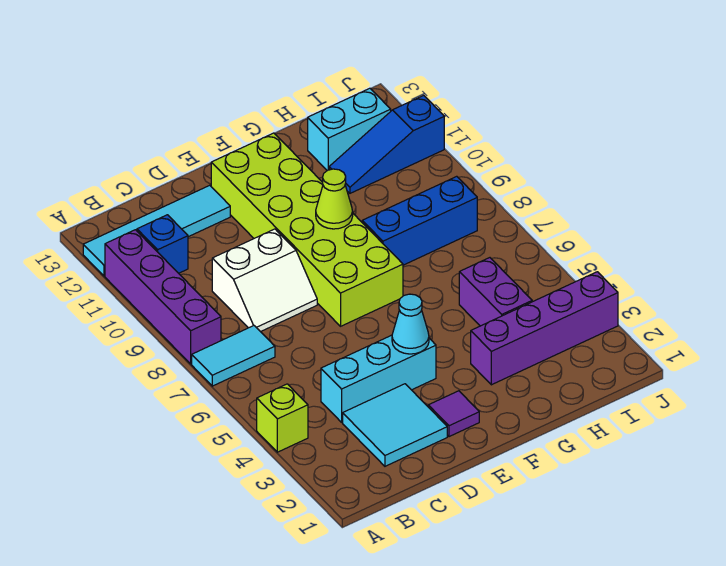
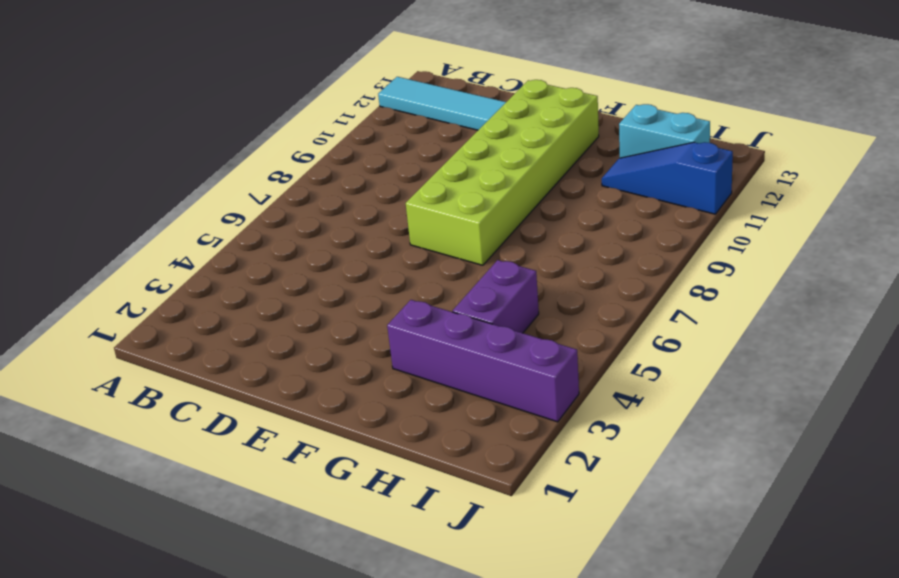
none -> lime 1x1 brick [257,384,308,452]
none -> cyan 1x2 tile [192,325,275,386]
none -> purple 1x4 brick [105,230,221,364]

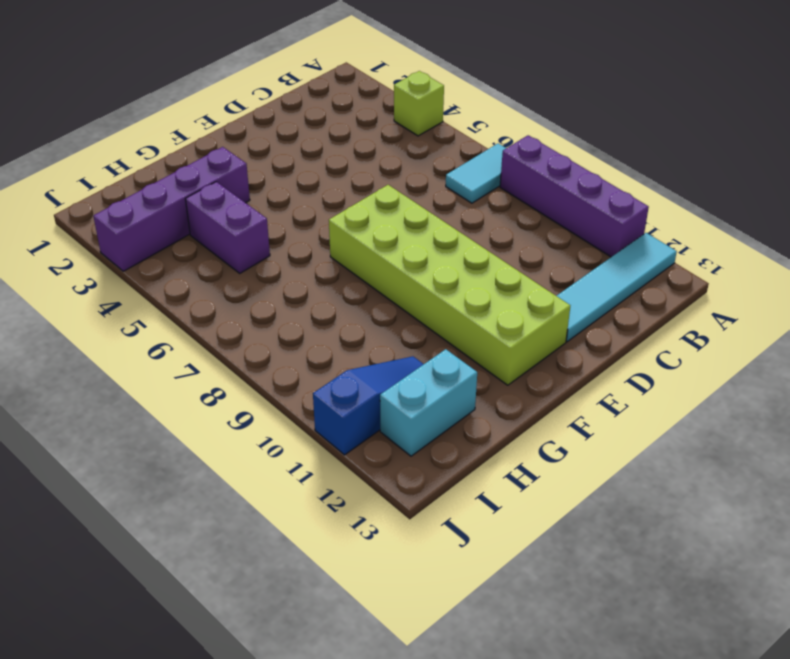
none -> blue 1x1 brick [137,215,188,273]
none -> cyan 2x2 tile [343,384,447,466]
none -> cyan 1x3 brick [321,335,436,422]

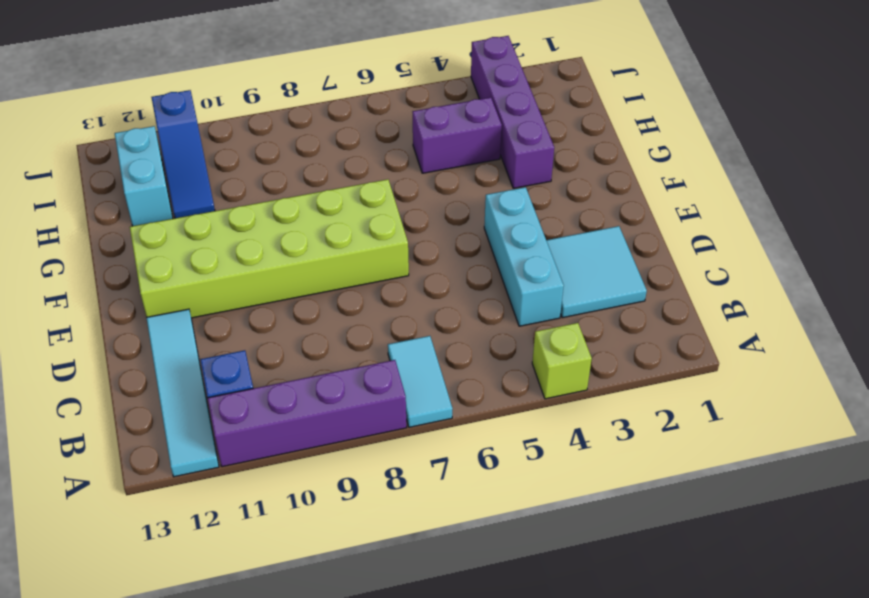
none -> white 2x2 slope [212,229,317,332]
none -> purple 1x1 tile [428,391,479,437]
none -> blue 1x3 brick [362,176,477,265]

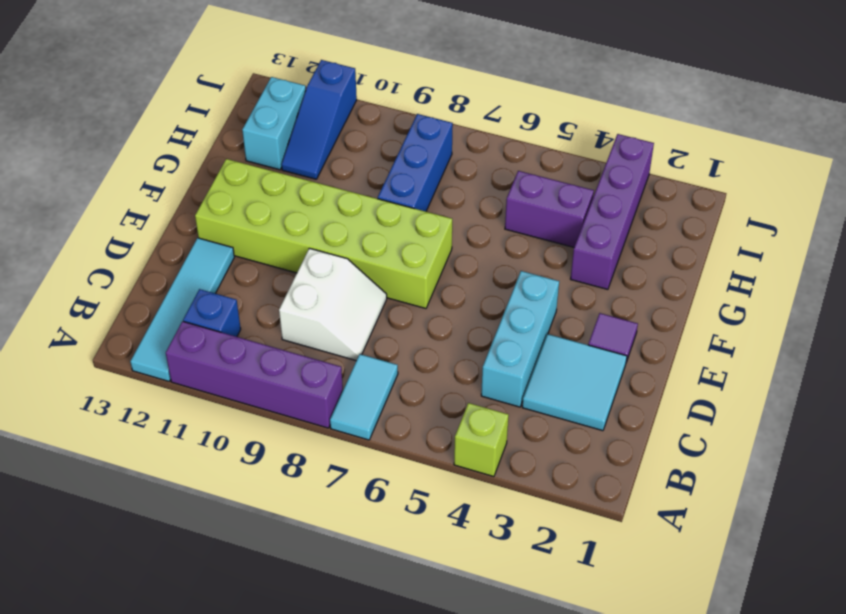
none -> cyan 1x1 cone [392,294,429,354]
none -> lime 1x1 cone [316,169,353,229]

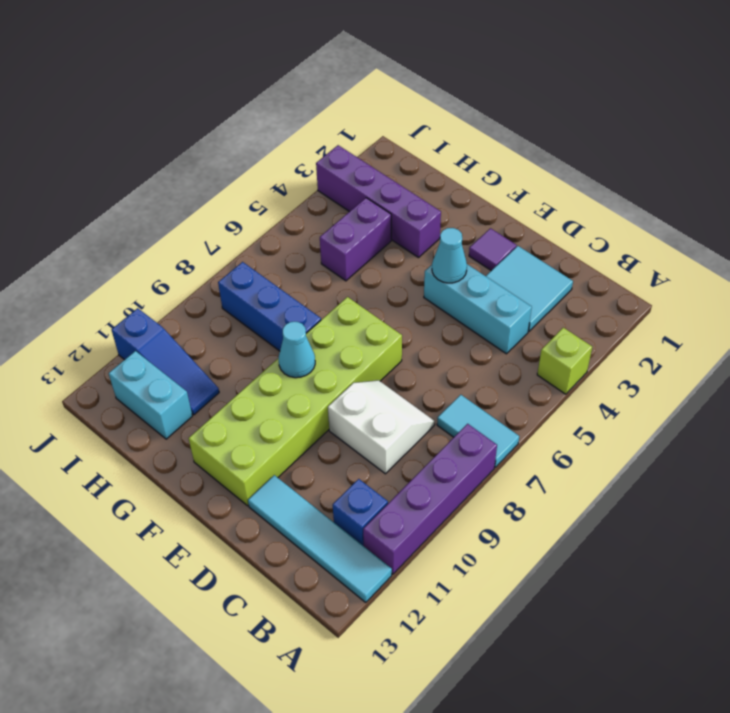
cyan 1x1 cone [279,322,315,378] -> lime 1x1 cone [316,169,353,229]

